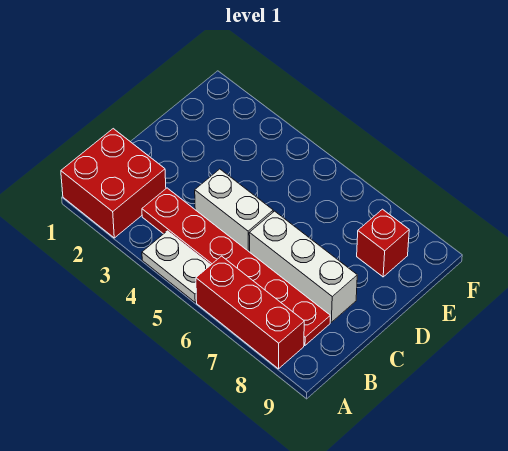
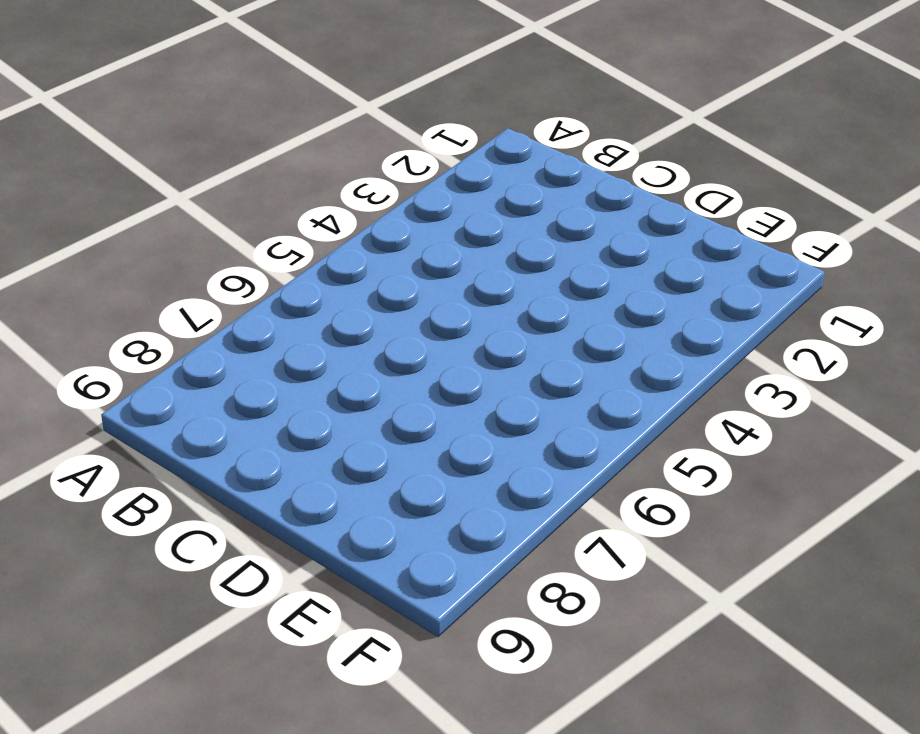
none -> red 2x2 brick [61,129,166,238]
none -> white 1x2 plate [142,231,210,302]

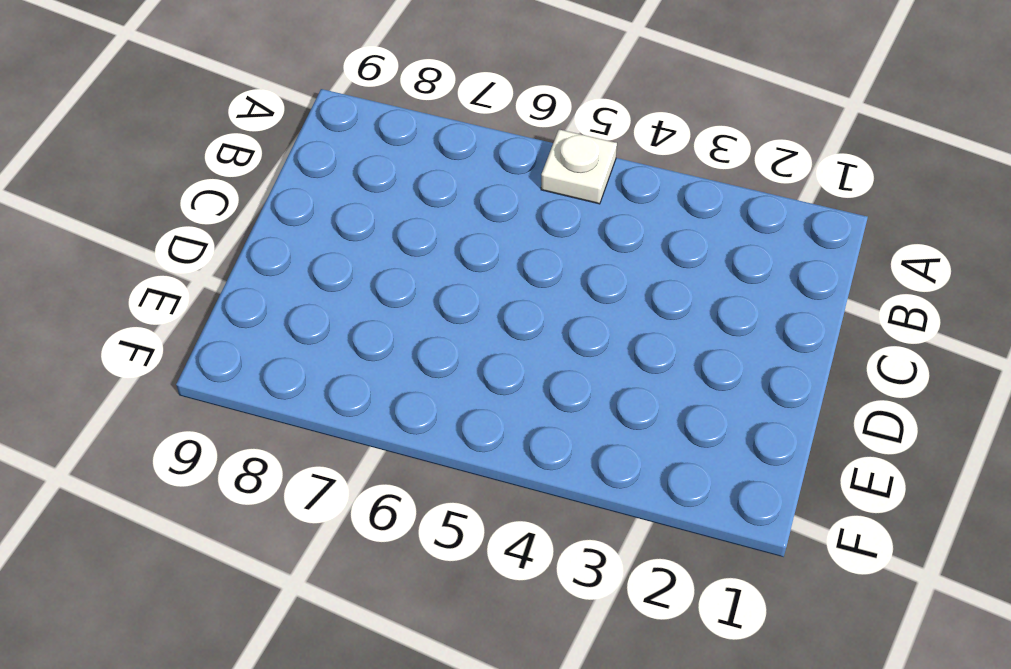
white 1x1 plate [541,129,617,204] -> white 1x2 plate [142,231,210,302]
none -> red 2x2 brick [61,129,166,238]
none -> red 1x3 brick [196,256,304,369]

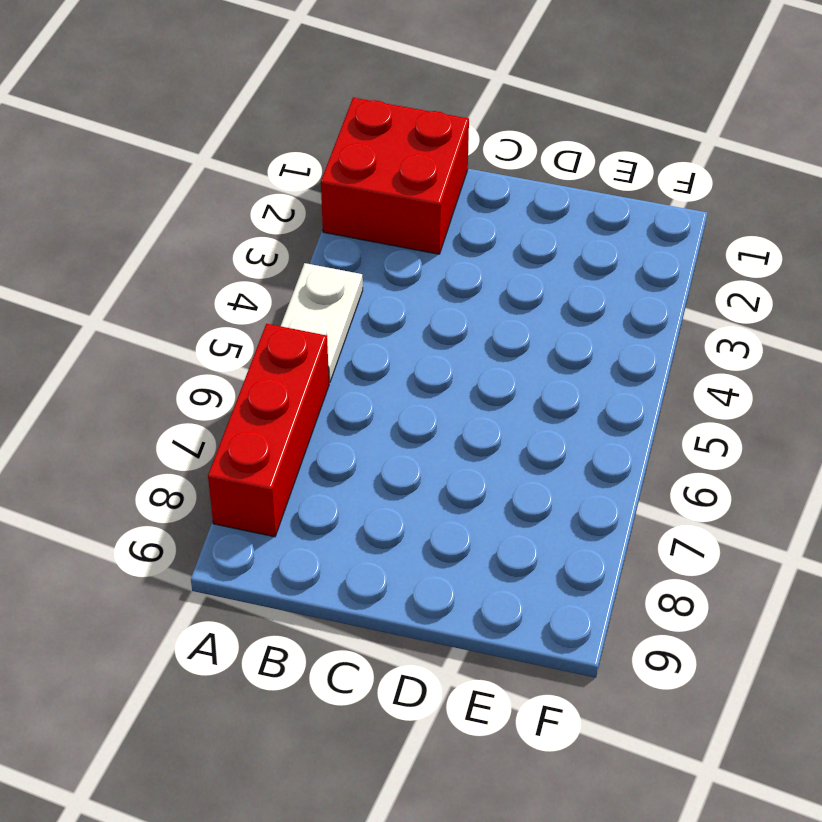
none -> red 1x6 plate [142,188,330,345]
none -> white 1x2 brick [195,169,273,252]

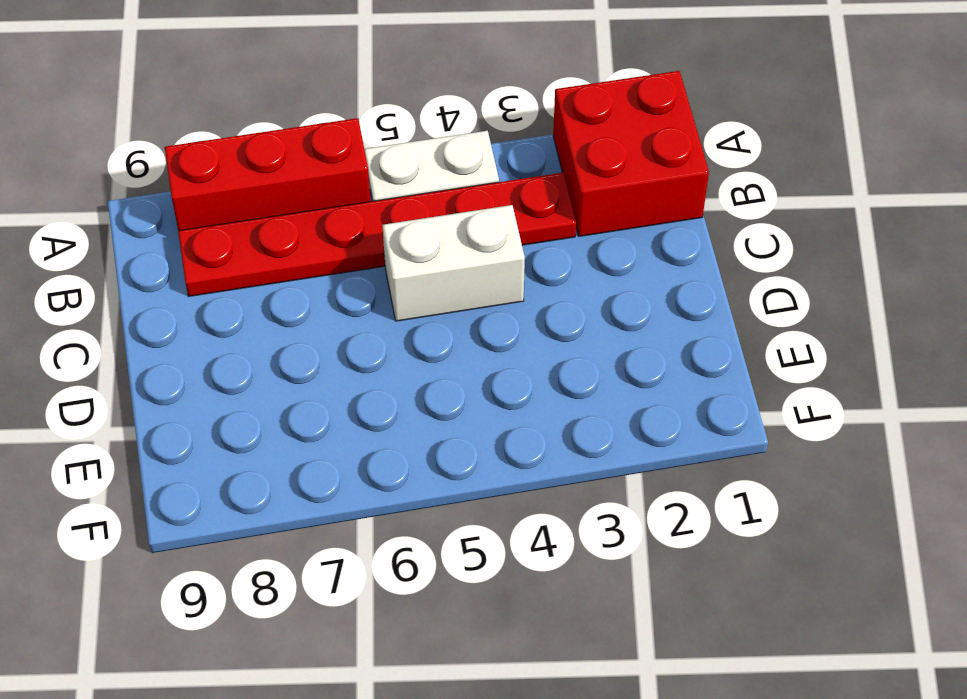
none -> white 1x3 brick [249,211,357,322]
none -> red 1x1 brick [357,209,409,277]

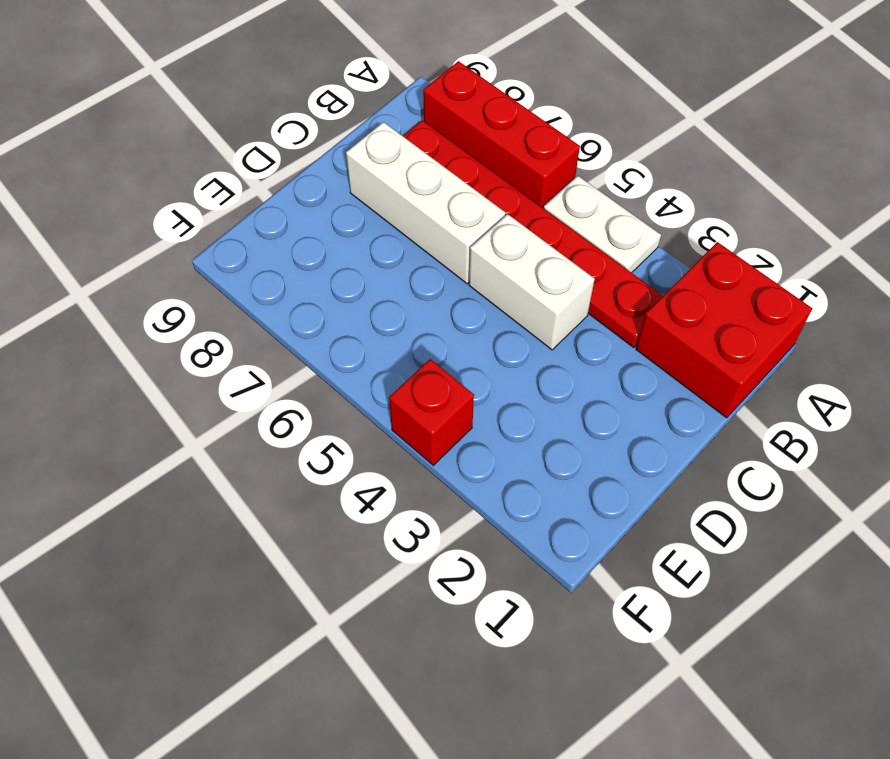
red 1x1 brick [389,359,474,465] -> red 1x1 brick moved to [357,209,409,277]

